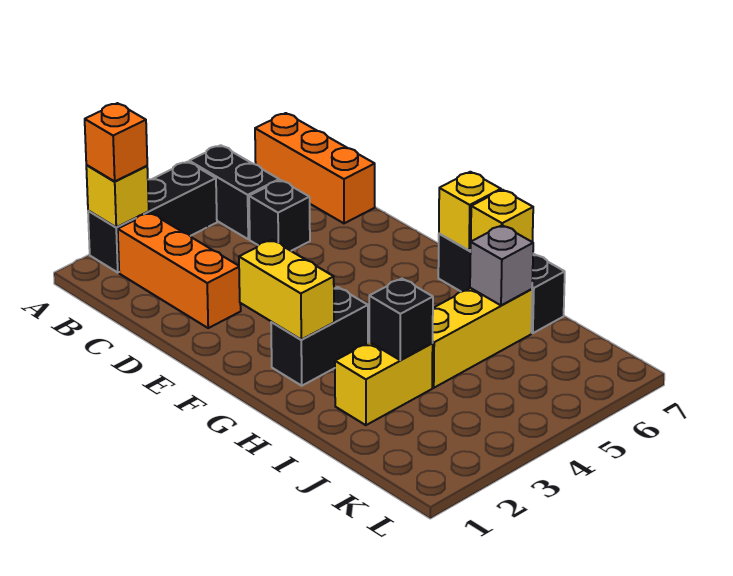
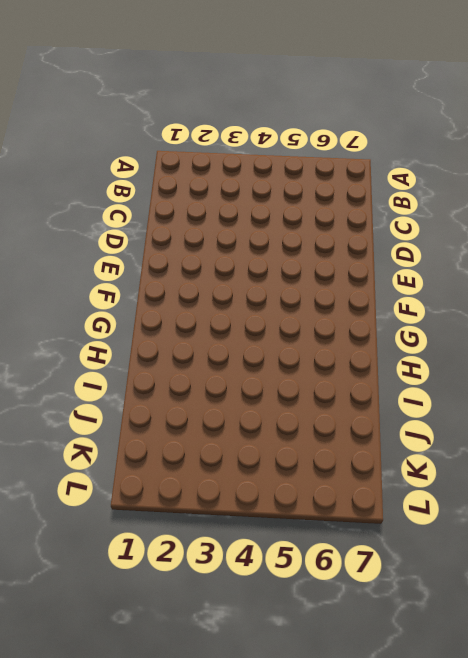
none -> black 1x3 brick [88,162,217,272]
none -> black 1x2 brick [189,145,279,239]
none -> orange 1x3 brick [255,113,375,223]

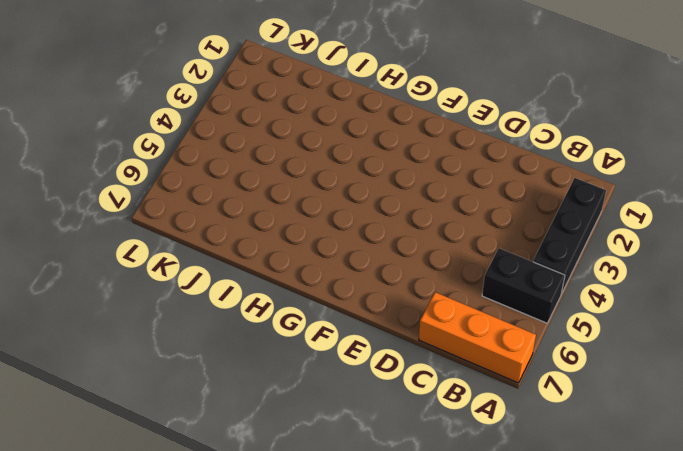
none -> orange 1x3 brick [118,213,241,328]
none -> black 1x1 brick [249,180,310,251]
none -> black 1x2 brick [271,287,368,386]

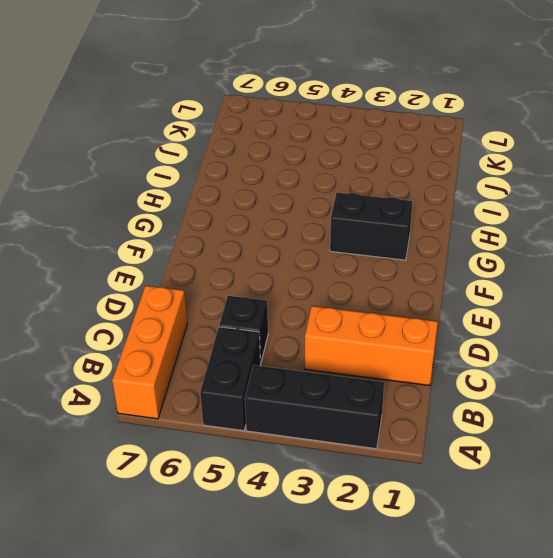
orange 1x3 brick [305,306,438,386] -> orange 1x3 brick turned to [118,213,241,328]
none -> black 1x3 brick [438,234,565,333]
none -> yellow 1x2 brick [335,342,433,425]
none -> yellow 1x3 brick [432,288,532,388]

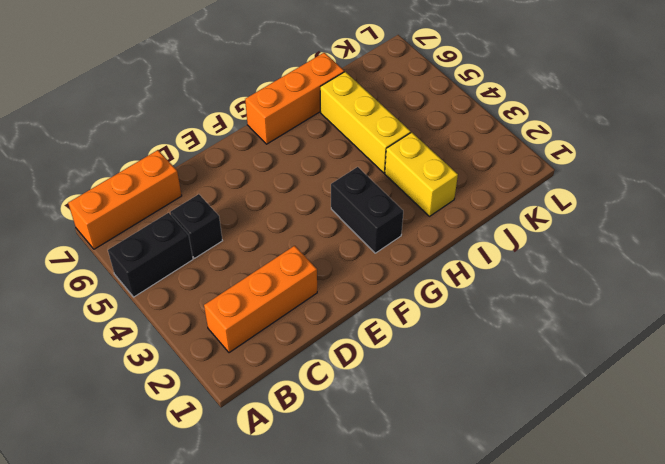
orange 1x3 brick [245,53,344,144] -> black 1x3 brick [438,234,565,333]
none -> black 1x3 brick [88,162,217,272]
none -> yellow 1x1 brick [86,165,149,227]
none -> yellow 1x2 brick [239,240,334,340]

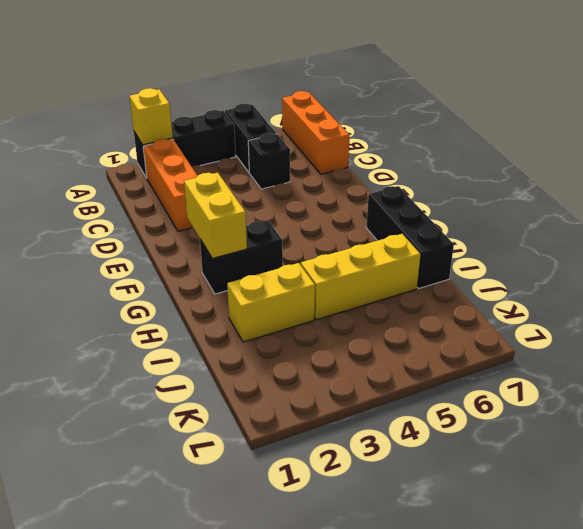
none -> yellow 1x1 brick [439,172,501,250]
none -> yellow 1x1 brick [471,190,533,242]
none -> black 1x1 brick [369,279,433,360]

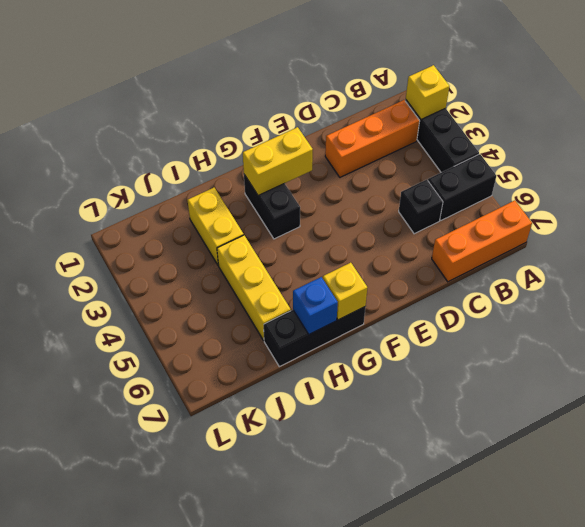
blue 1x1 brick [293,277,338,334] -> yellow 1x1 brick [471,190,533,242]
none -> black 1x1 brick [369,279,433,360]
none -> grey 1x1 brick [470,225,533,305]
none -> orange 1x1 brick [85,103,147,182]

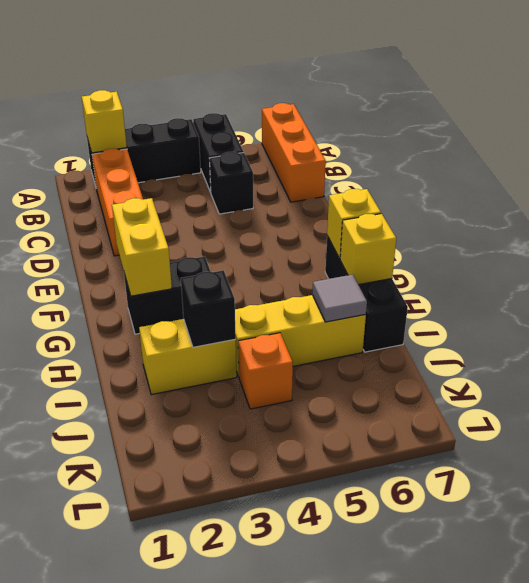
grey 1x1 tile [312,275,367,322] -> grey 1x1 brick [470,225,533,305]
orange 1x1 brick [238,333,293,409] -> orange 1x1 brick moved to [85,103,147,182]

